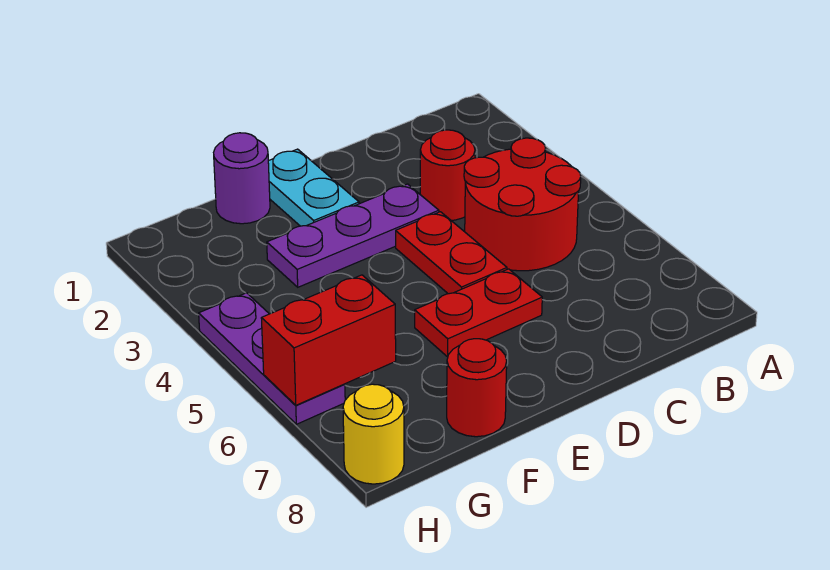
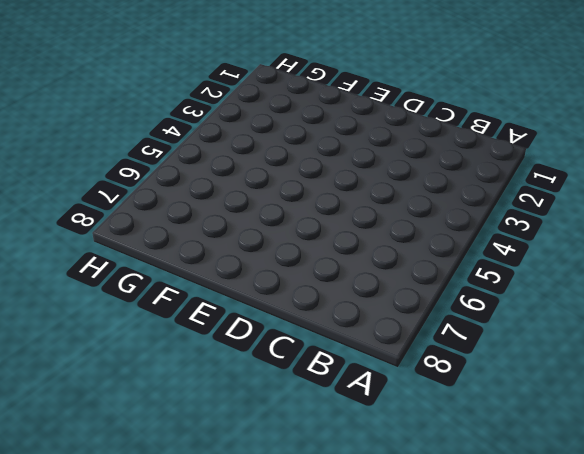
none -> red 2x2 round brick [464,138,581,271]
none -> red 1x1 round brick [420,130,475,220]

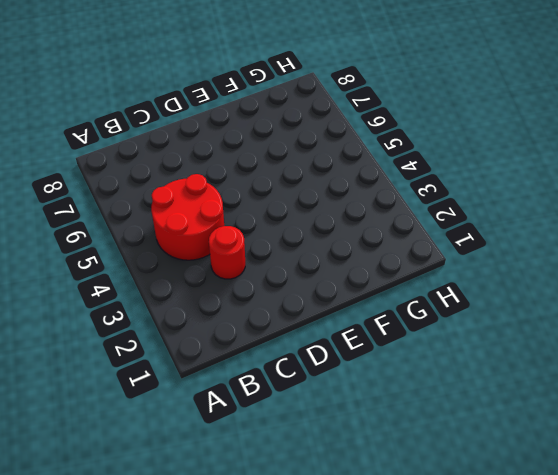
none -> purple 1x3 plate [267,184,439,287]
none -> red 1x2 plate [396,212,507,294]

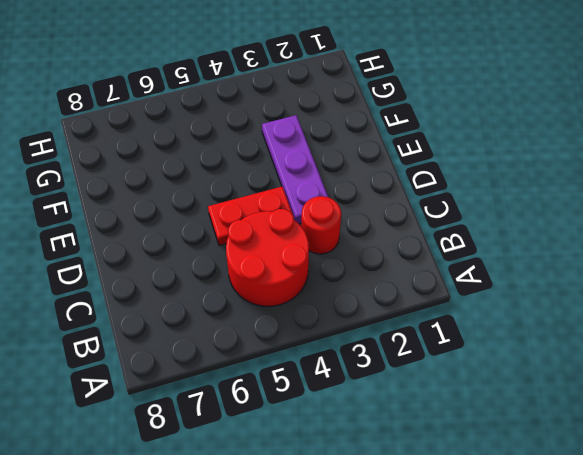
none -> red 1x2 plate [415,269,542,357]
none -> cyan 1x2 plate [268,149,359,226]

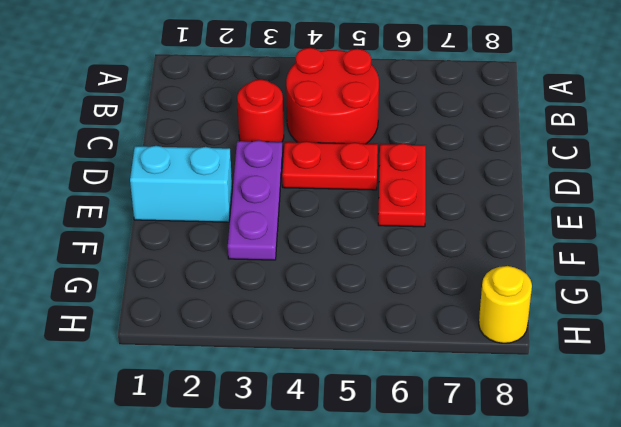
cyan 1x2 brick [130,146,232,222] -> cyan 1x2 plate [268,149,359,226]
none -> purple 1x1 round brick [214,133,270,224]
none -> red 1x1 round brick [447,339,507,437]

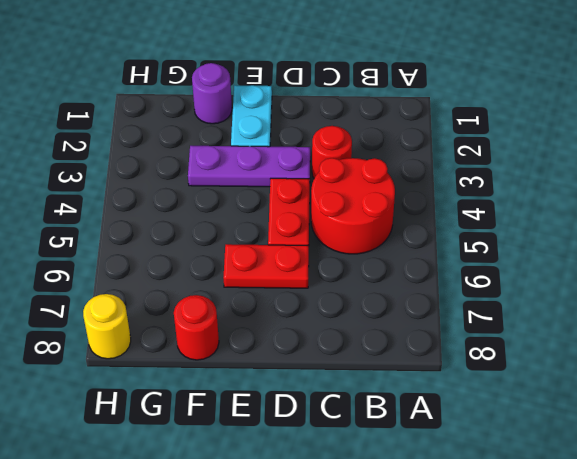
none -> purple 1x3 plate [199,293,345,424]
none -> red 1x2 brick [261,275,396,405]

